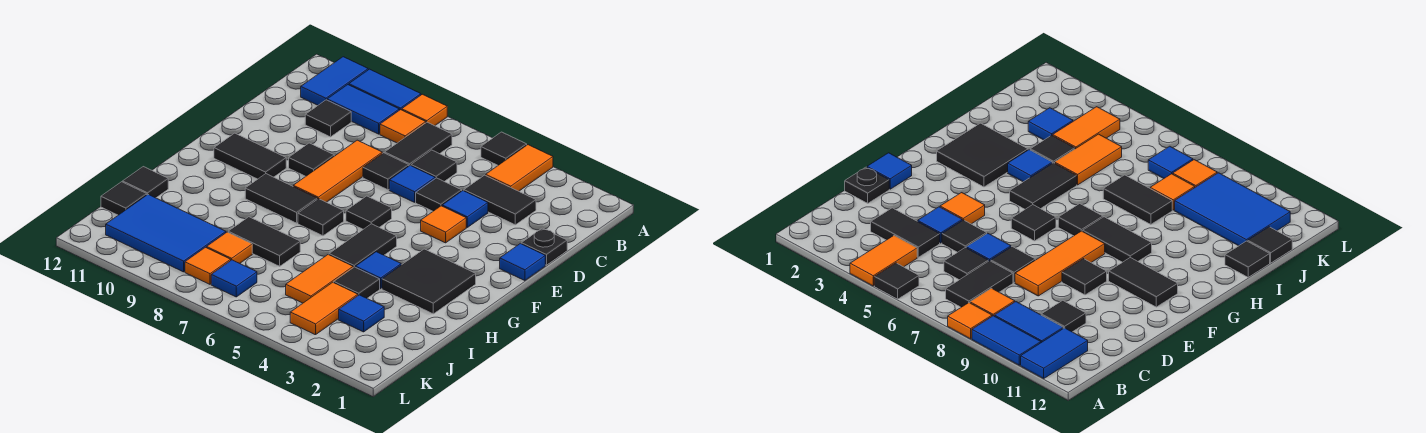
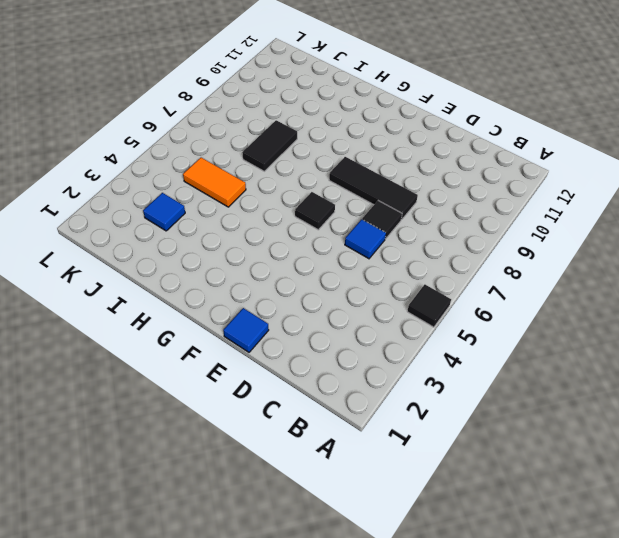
black 1x3 tile [329,157,418,220] -> orange 1x3 tile [293,140,382,202]
none -> orange 1x2 tile [486,145,553,191]
none -> orange 1x1 tile [402,94,447,126]
none -> blue 1x2 tile [349,69,421,110]
none -> blue 1x2 tile [301,57,368,105]

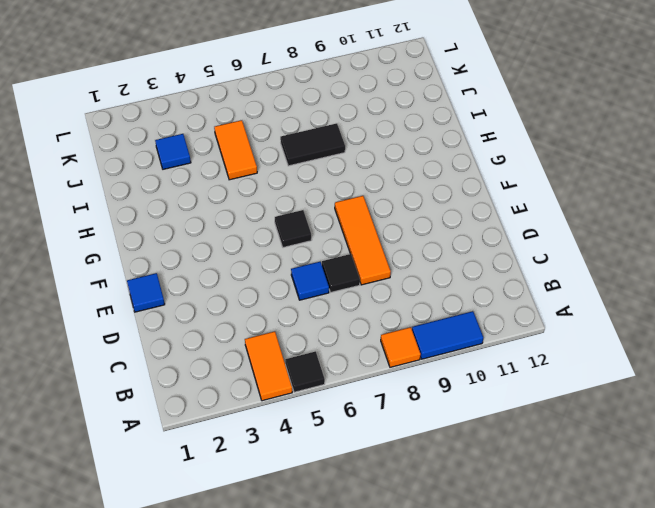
none -> blue 1x2 tile [301,57,368,105]
none -> black 1x2 tile [385,122,452,166]
none -> orange 1x1 tile [380,110,426,143]
none -> blue 1x2 tile [327,85,399,134]

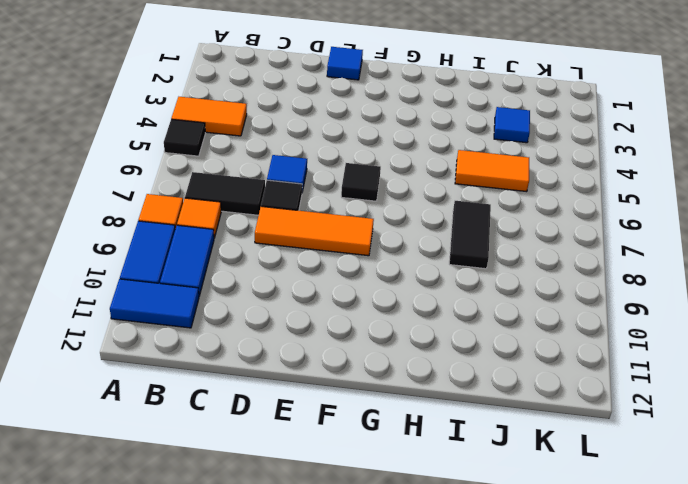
none -> black 1x2 tile [464,175,536,225]
none -> black 1x1 tile [411,150,457,182]
none -> black 1x1 tile [305,100,351,137]
none -> black 1x1 plate [521,228,567,265]

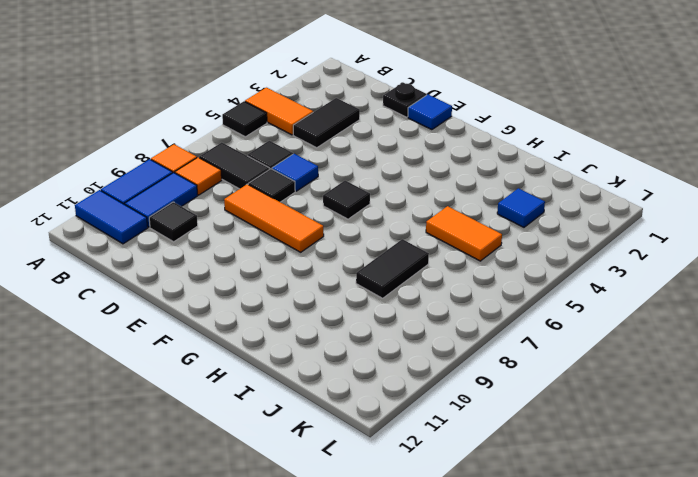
none -> blue 1x1 tile [442,191,488,227]
none -> black 1x1 tile [416,178,462,211]
none -> orange 1x1 tile [421,206,466,243]
none -> black 1x1 tile [289,143,334,176]

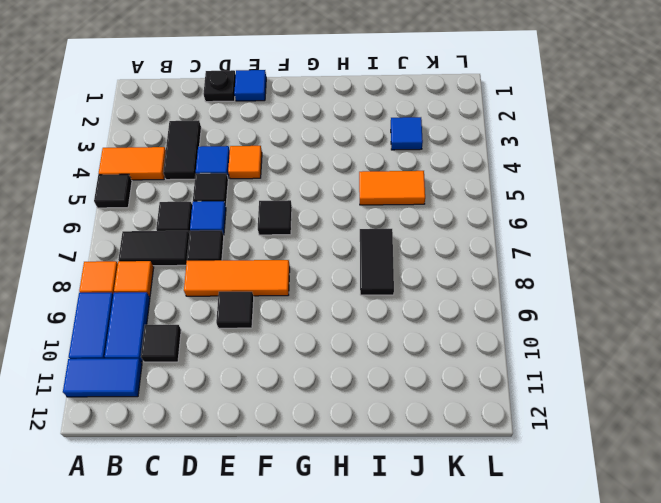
none -> black 1x2 tile [214,133,286,179]
none -> black 2x2 tile [382,249,476,314]
none -> black 1x2 tile [329,224,397,268]
none -> black 1x1 tile [298,199,344,236]

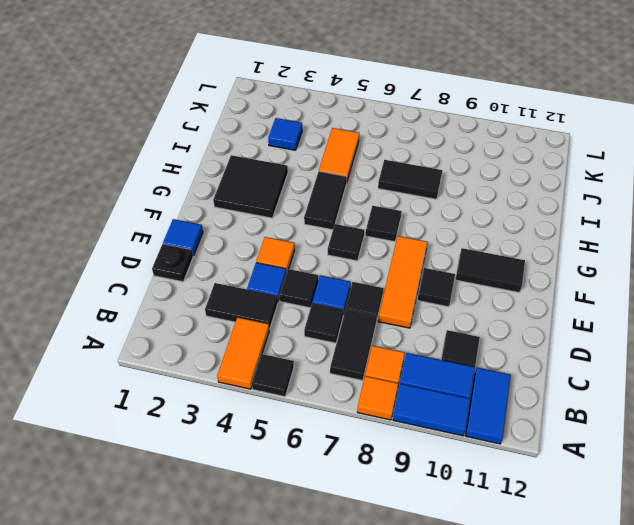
none -> black 1x2 tile [245,174,317,223]
none -> blue 1x1 tile [355,252,401,289]
none -> black 1x1 tile [334,267,380,298]
none -> black 1x1 tile [123,167,168,198]

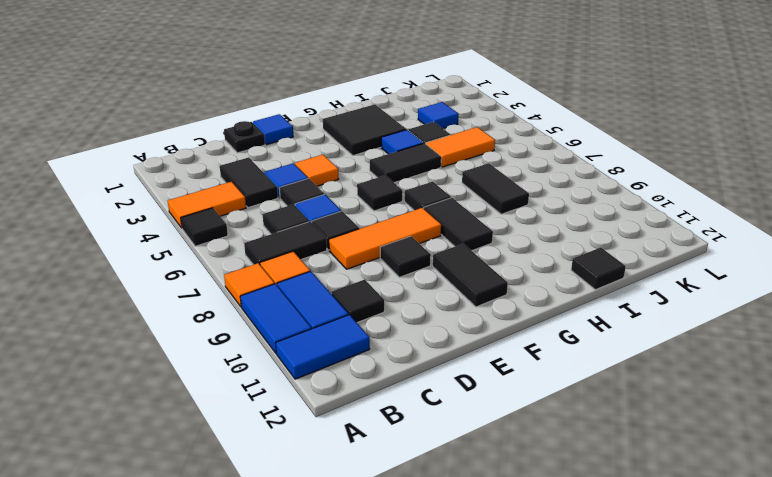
none -> orange 1x2 tile [290,282,358,335]
none -> orange 1x1 tile [207,232,252,263]
none -> blue 2x3 tile [106,195,226,272]
none -> black 1x1 tile [101,182,147,215]

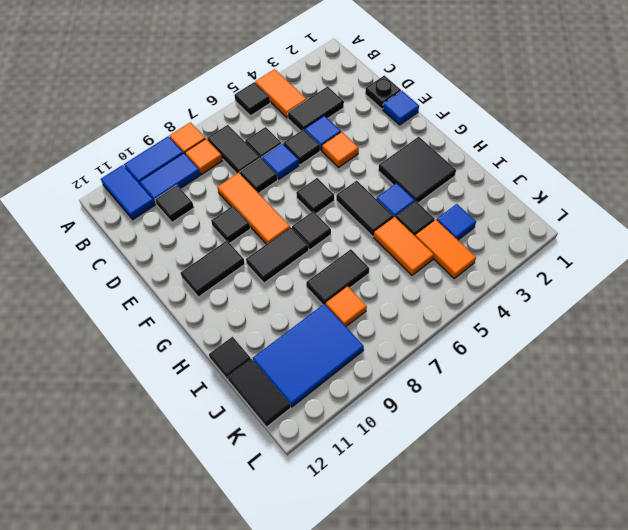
black 1x2 tile [228,359,291,427] -> black 1x1 tile [101,182,147,215]
none -> blue 1x1 tile [211,260,257,297]
none -> orange 1x1 tile [185,247,231,284]

